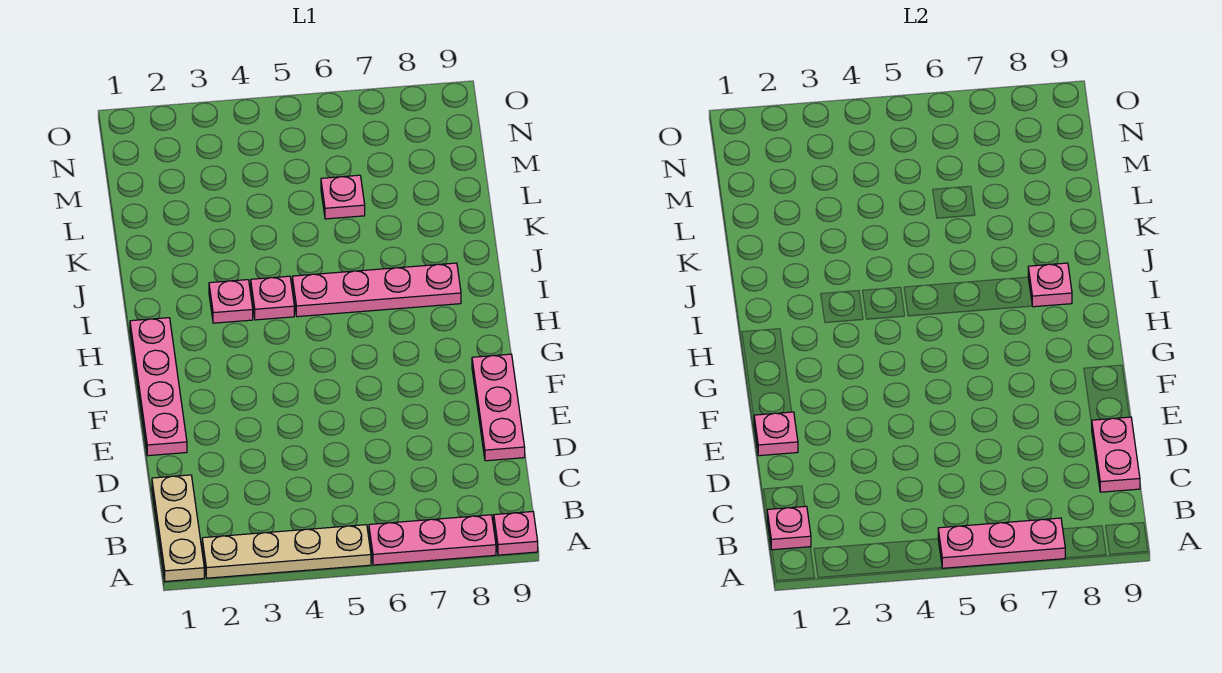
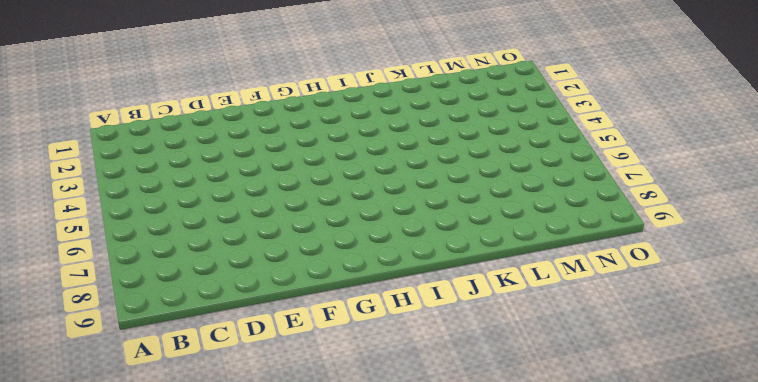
none -> tan 1x3 plate [152,475,204,581]
none -> tan 1x4 plate [202,525,371,578]
none -> pink 1x3 plate [369,515,496,565]

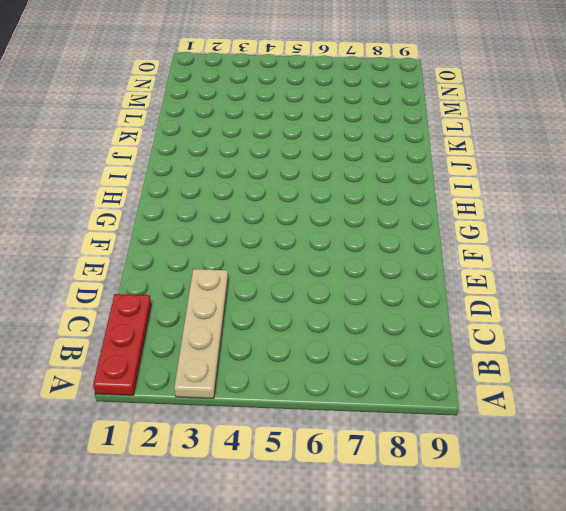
red 1x3 plate [93,294,151,395] -> tan 1x3 plate [152,475,204,581]
tan 1x4 plate [174,269,228,398] -> tan 1x4 plate turned to [202,525,371,578]
none -> pink 1x3 plate [369,515,496,565]
none -> pink 1x1 plate [494,512,538,555]
none -> pink 1x3 plate [472,354,525,461]

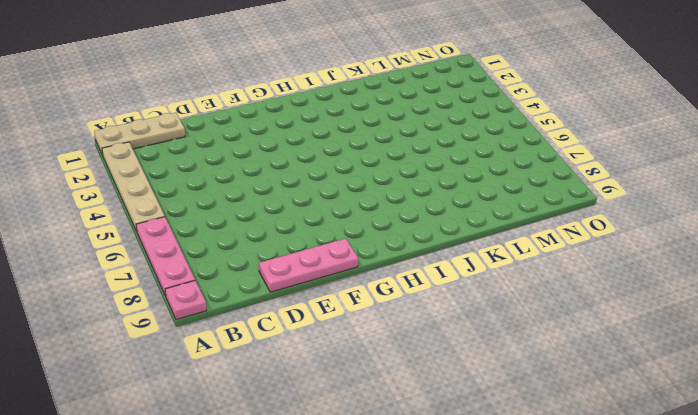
none -> pink 1x4 plate [130,318,187,456]
none -> pink 1x1 plate [209,280,253,323]
none -> pink 1x1 plate [251,276,294,320]

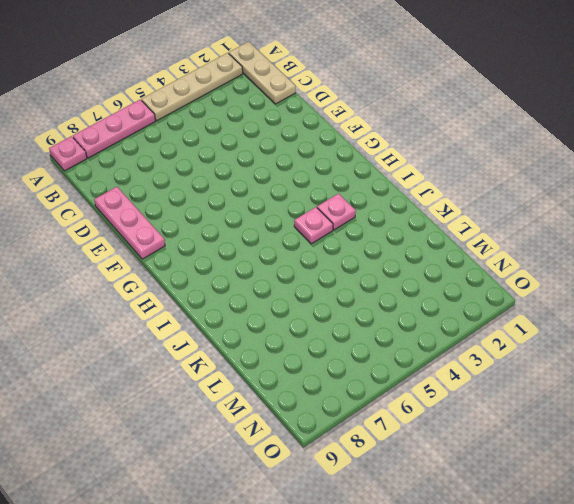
none -> pink 1x4 plate [130,318,187,456]
none -> pink 1x4 plate [292,263,461,317]
none -> pink 1x1 plate [321,175,365,219]

